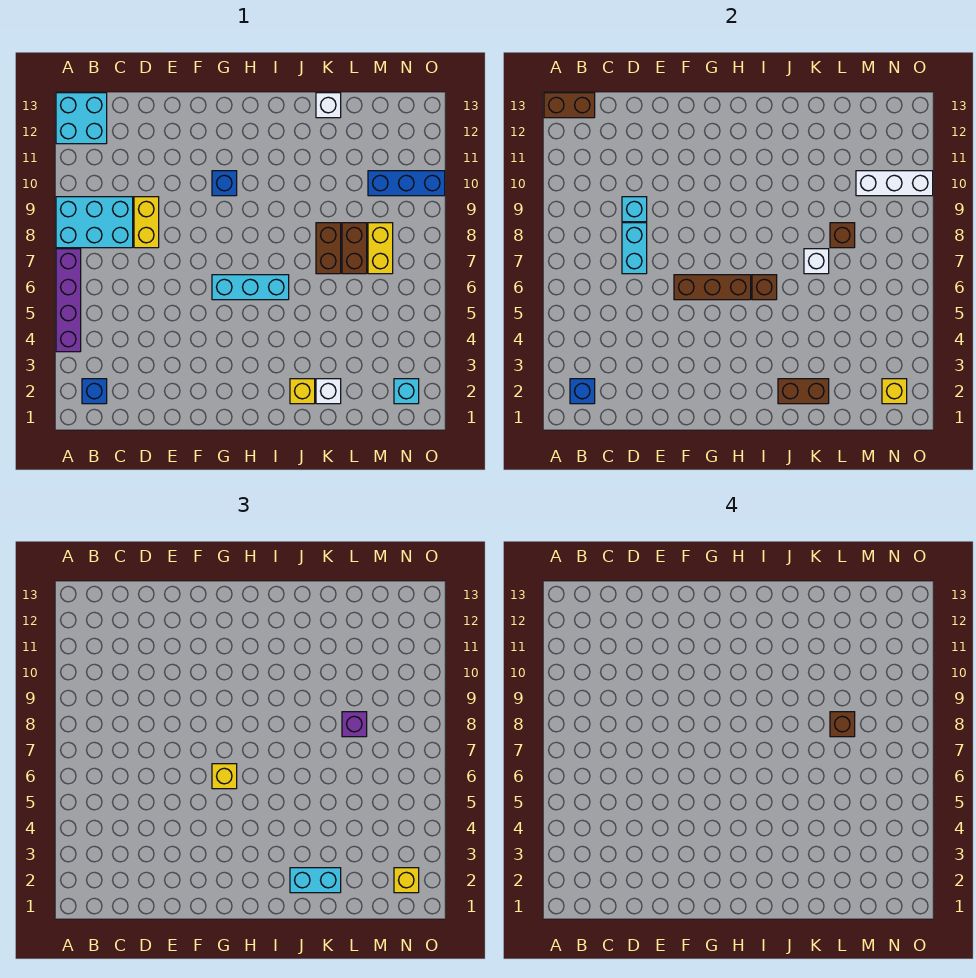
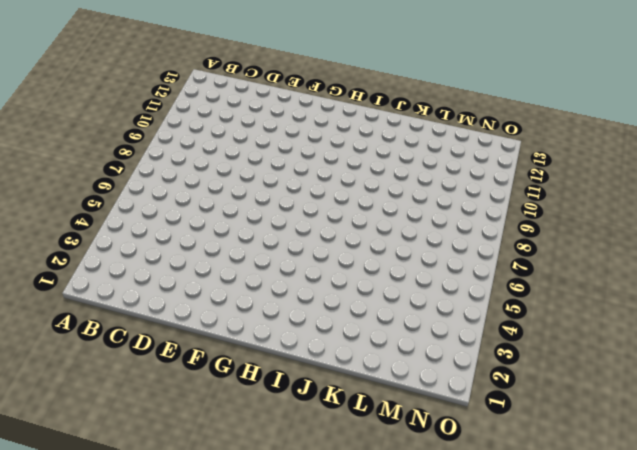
none -> purple 1x4 brick [56,249,81,352]
none -> cyan 2x3 brick [56,197,133,248]
none -> cyan 2x2 brick [56,93,107,144]
none -> blue 1x1 brick [82,379,107,404]

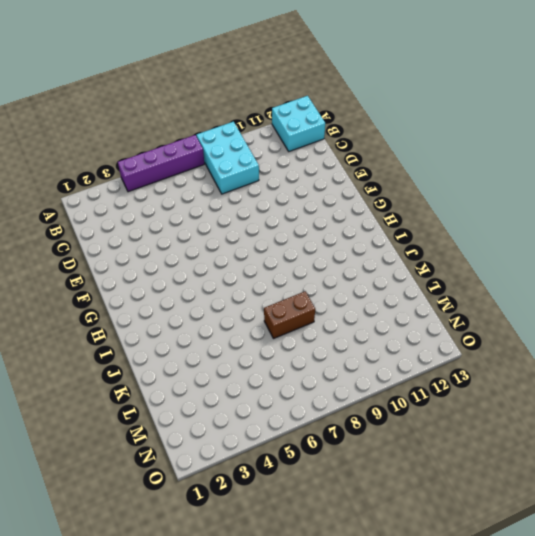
none -> blue 1x1 brick [82,379,107,404]
none -> yellow 1x2 brick [134,197,159,248]
none -> cyan 1x3 brick [212,275,289,300]
none -> blue 1x1 brick [212,171,237,196]

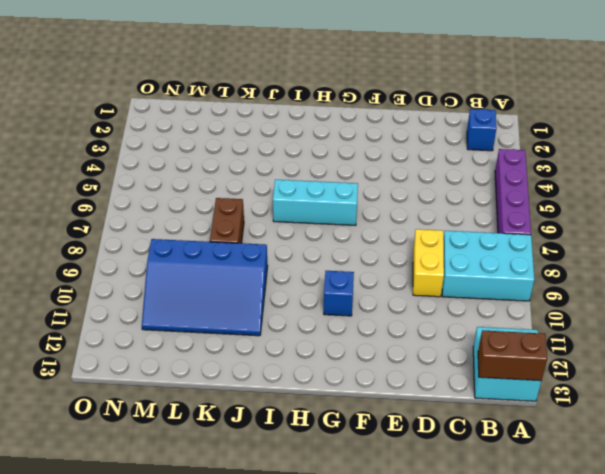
blue 3x4 slope [142,239,268,336] -> blue 1x3 brick [368,171,445,196]
none -> yellow 1x1 brick [290,379,315,404]
none -> white 1x1 brick [316,379,341,404]
none -> white 1x1 brick [316,93,341,118]
none -> brown 1x2 brick [342,223,367,274]

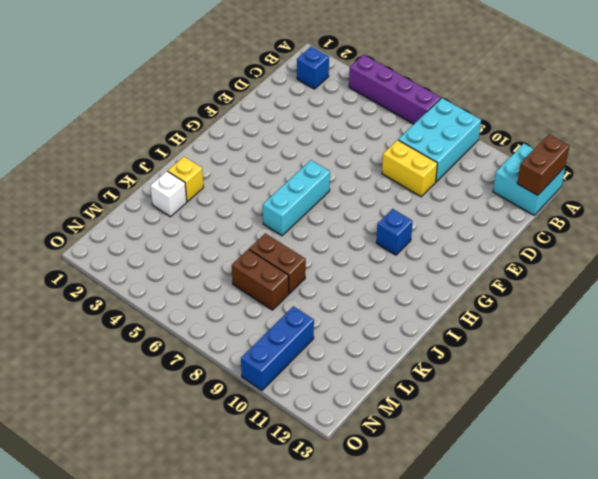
none -> white 1x1 brick [316,93,341,118]
none -> yellow 1x2 brick [368,223,393,274]
none -> cyan 1x1 brick [394,379,419,404]
none -> blue 1x1 brick [570,379,595,404]

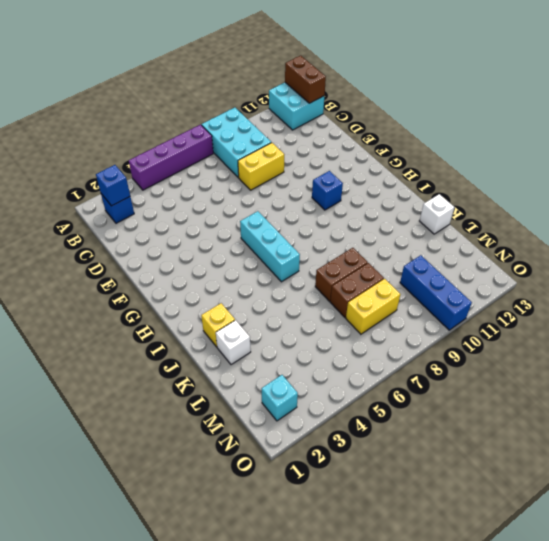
none -> cyan 1x2 brick [622,223,647,274]
none -> cyan 1x1 brick [622,197,647,222]
none -> brown 1x3 brick [674,275,751,300]
none -> brown 1x1 brick [752,275,777,300]

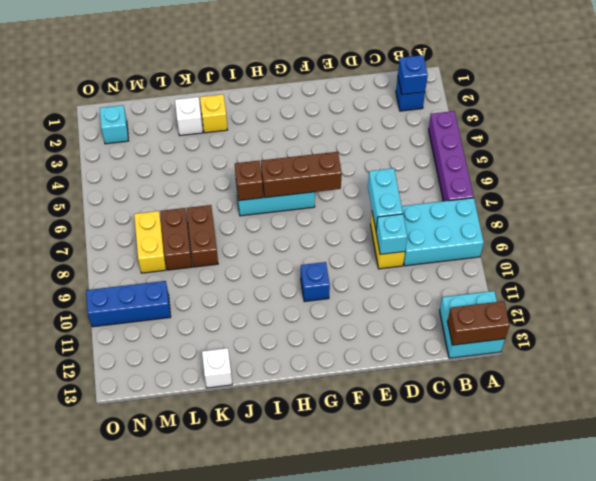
none -> brown 1x2 brick [778,379,829,404]
none -> white 1x1 brick [804,249,829,274]
none -> brown 1x1 brick [830,223,855,248]
none -> white 1x3 brick [856,171,933,196]

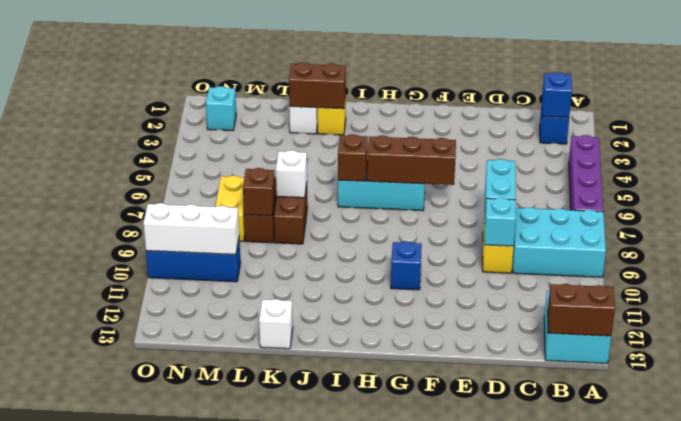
none -> yellow 1x1 brick [882,379,907,404]
none -> yellow 1x1 brick [212,764,237,789]
none -> cyan 1x2 brick [290,868,341,893]
none -> purple 1x1 brick [342,712,367,737]

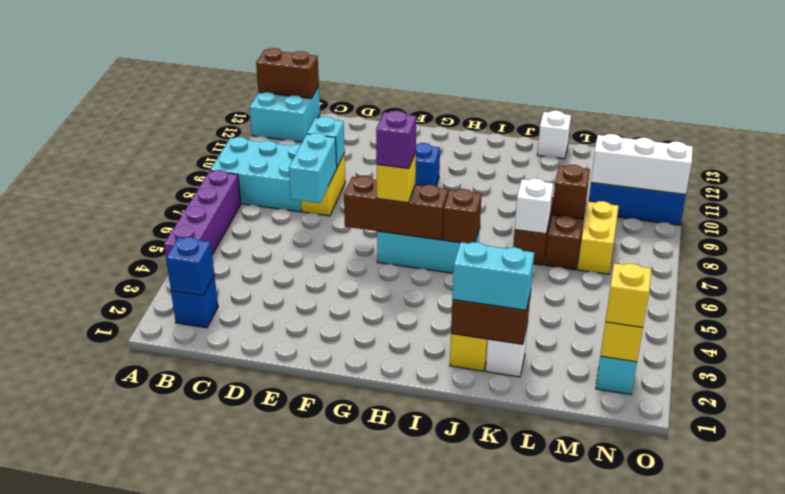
purple 1x1 brick [376,111,416,169] -> purple 1x1 brick moved to [342,712,367,737]
none -> brown 1x1 brick [830,712,855,737]

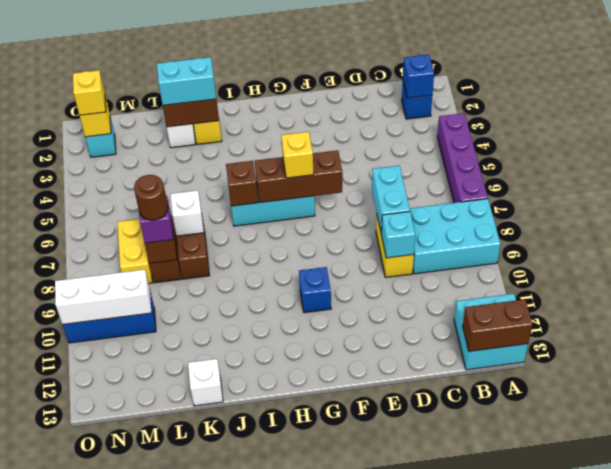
brown 1x1 round brick [134,175,168,220] -> brown 1x1 brick [830,712,855,737]

